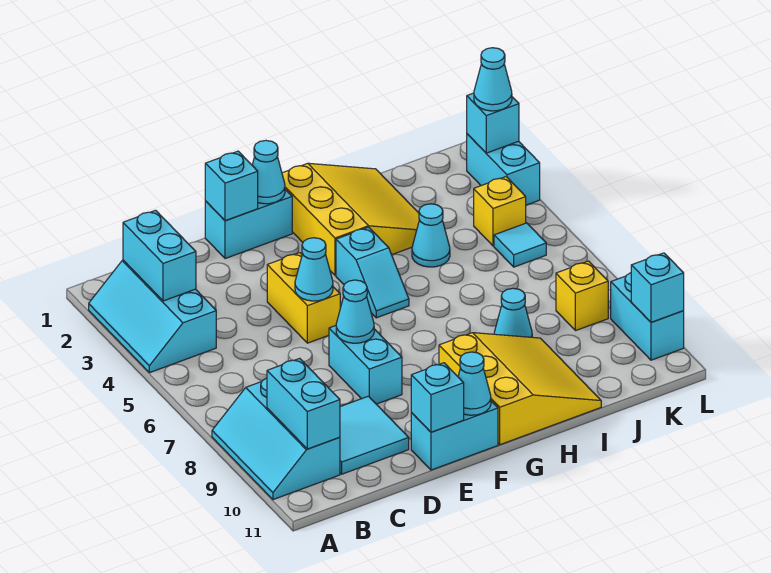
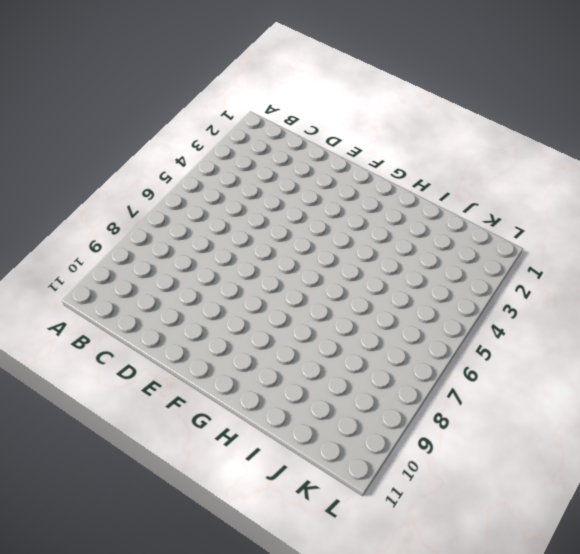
none -> cyan 2x3 slope [89,260,216,373]
none -> cyan 2x3 slope [212,378,340,500]
none -> cyan 2x2 tile [340,396,409,474]

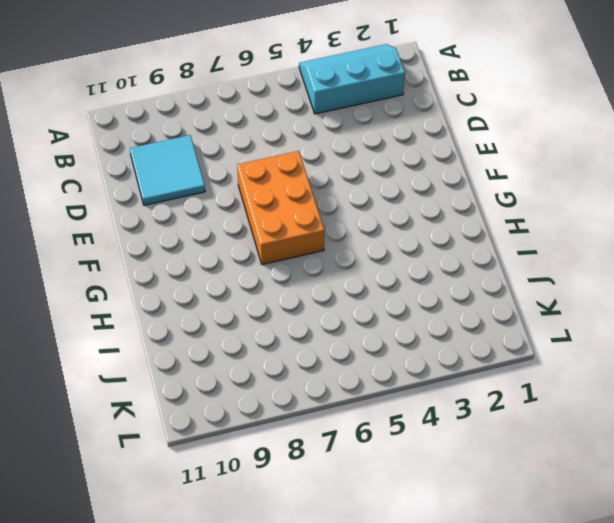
orange 2x3 brick [237,151,324,265] -> cyan 1x2 brick [329,326,402,404]
none -> cyan 2x3 slope [212,378,340,500]
none -> cyan 1x2 brick [205,190,292,259]
none -> yellow 1x2 brick [267,253,340,343]

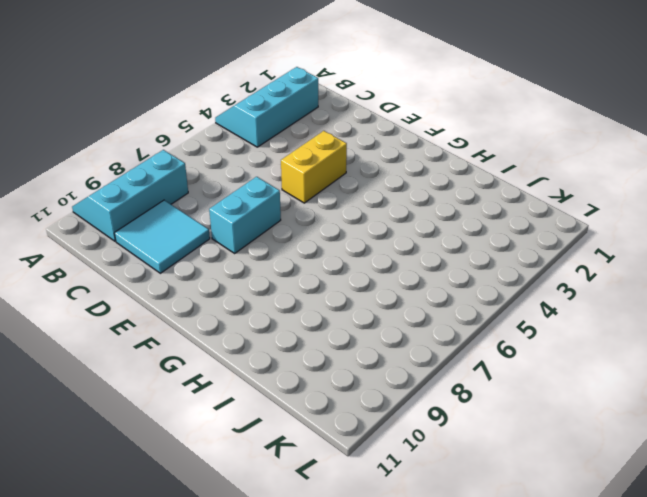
none -> cyan 1x2 brick [205,190,292,259]
none -> cyan 1x2 brick [411,401,498,470]
none -> yellow 3x3 slope [282,163,419,275]

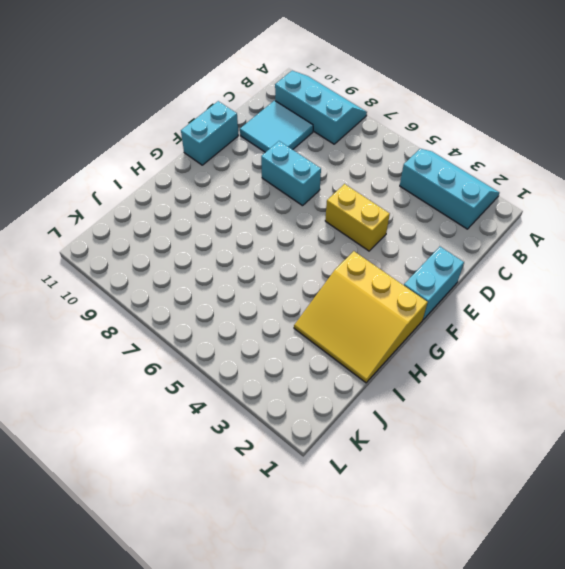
none -> cyan 1x2 slope [336,227,409,318]
none -> yellow 3x3 slope [439,333,601,445]
none -> cyan 1x1 cone [412,204,450,267]

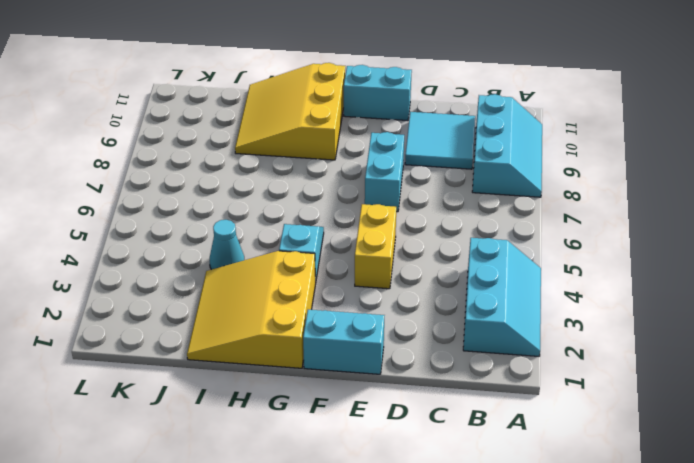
none -> cyan 1x1 cone [494,288,532,337]
none -> yellow 1x1 brick [474,177,526,246]
none -> cyan 1x1 tile [494,223,546,267]

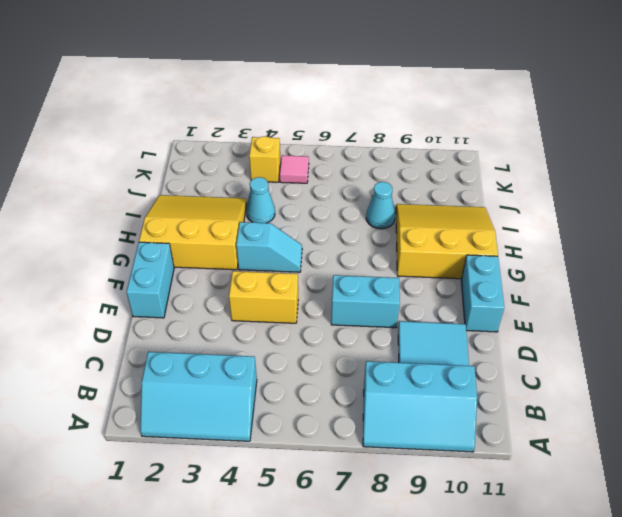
pink 1x1 tile [280,155,309,183] -> cyan 1x1 tile [494,223,546,267]
none -> yellow 1x1 brick [556,261,608,331]
none -> cyan 1x2 brick [467,134,540,205]
none -> cyan 1x2 brick [611,273,684,360]

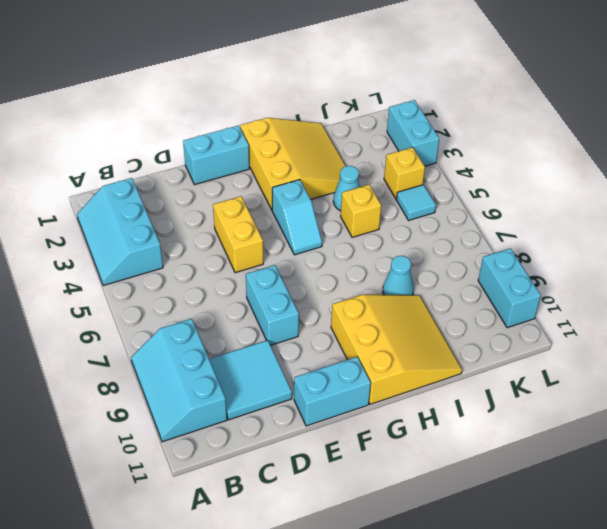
yellow 1x1 brick [341,185,381,237] -> yellow 1x1 brick moved to [556,261,608,331]
none -> cyan 1x2 brick [123,210,196,301]
none -> cyan 1x2 brick [267,358,340,449]
none -> cyan 1x1 brick [205,151,258,221]

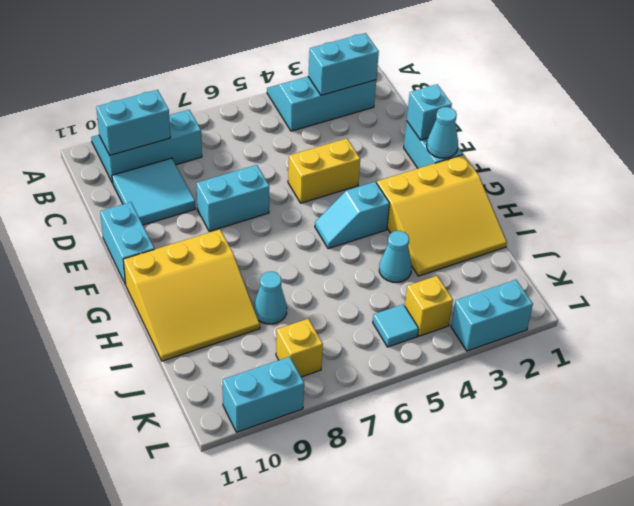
none -> cyan 1x1 cone [295,238,333,301]
none -> cyan 1x1 cone [336,280,374,343]
none -> cyan 1x1 brick [411,363,464,432]

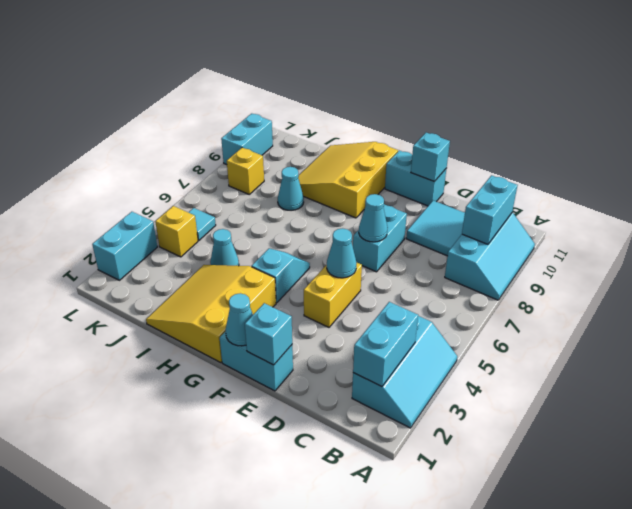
none -> cyan 1x1 cone [458,352,491,415]
none -> cyan 1x1 brick [467,93,519,153]
none -> cyan 1x1 brick [631,253,684,322]

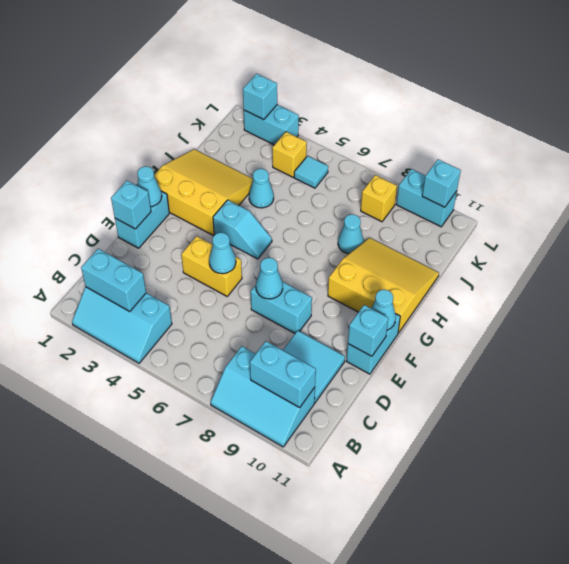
none -> cyan 1x1 cone [474,48,512,111]

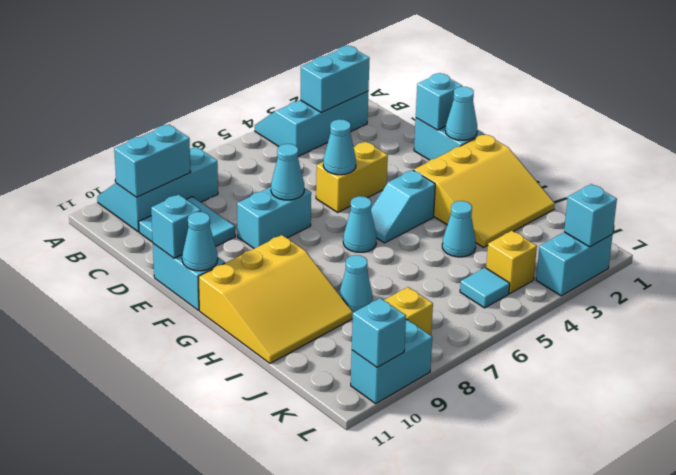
cyan 1x1 cone [343,196,377,252] -> cyan 1x1 cone moved to [474,48,512,111]

